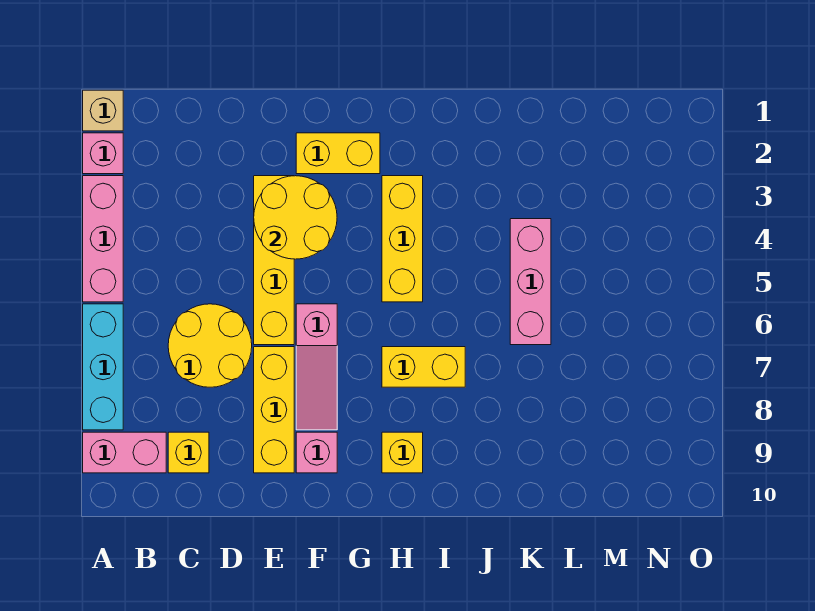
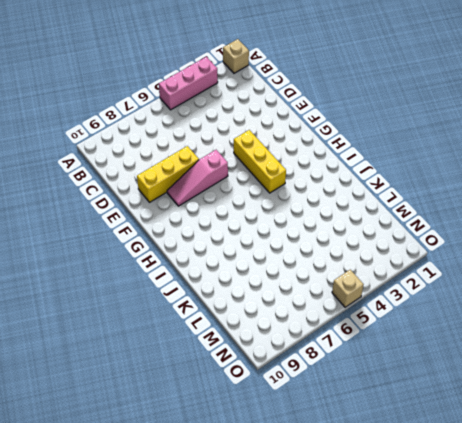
yellow 1x3 brick [234,130,286,193] -> yellow 1x3 brick turned to [382,176,423,302]
tan 1x1 brick [332,270,364,307] -> none
none -> pink 1x1 brick [83,133,123,174]
none -> cyan 1x3 brick [83,304,123,430]
none -> pink 1x2 brick [83,432,166,473]

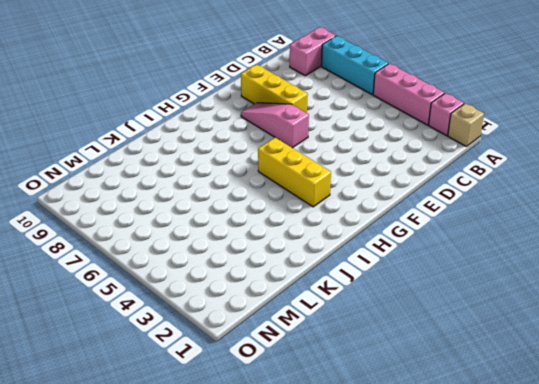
none -> yellow 2x2 round brick [168,304,252,387]
none -> yellow 1x1 brick [168,432,209,473]
none -> yellow 1x4 brick [254,176,294,345]

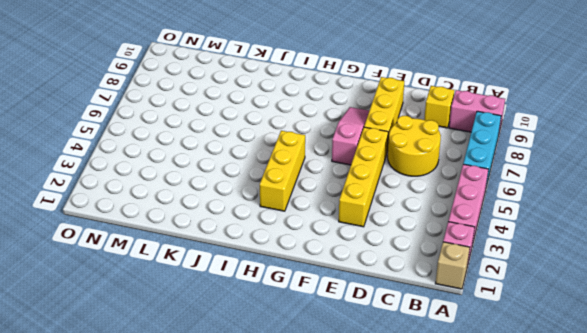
none -> yellow 1x2 brick [296,133,380,174]
none -> pink 1x1 brick [296,432,337,473]
none -> yellow 1x2 brick [382,347,465,387]

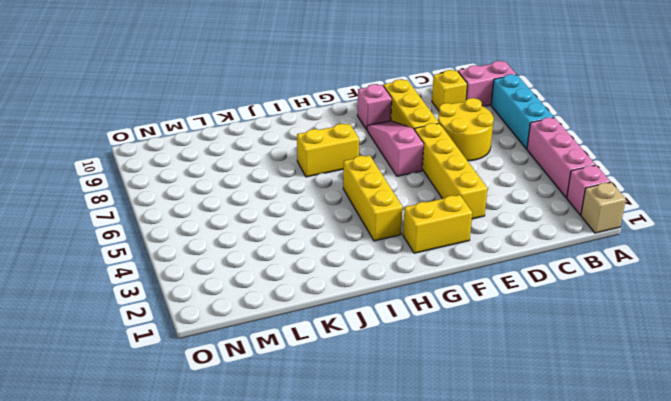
none -> yellow 1x1 brick [382,432,423,473]
none -> pink 1x3 brick [510,219,551,345]
none -> yellow 2x2 round brick [254,176,337,259]

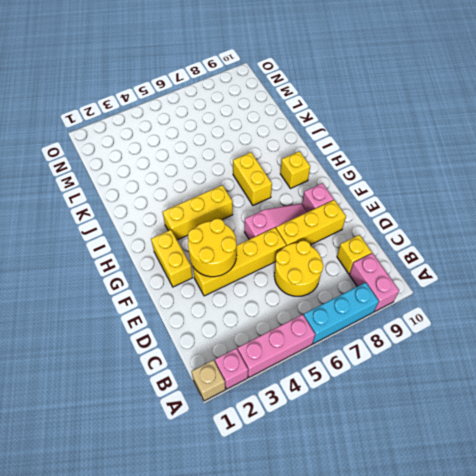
none -> pink 1x3 brick [510,219,551,345]

